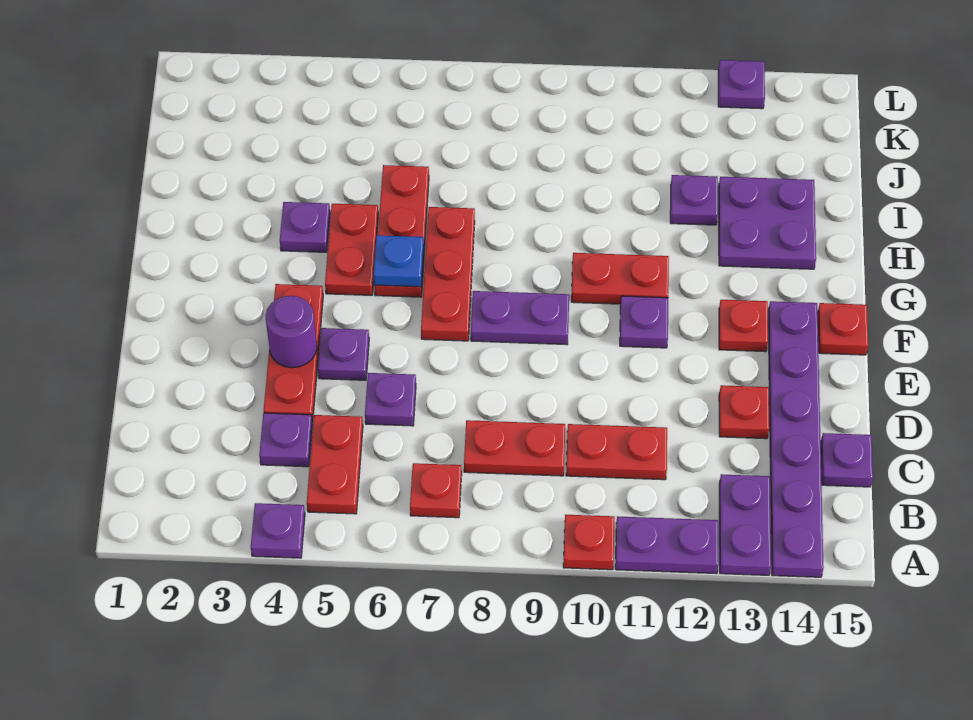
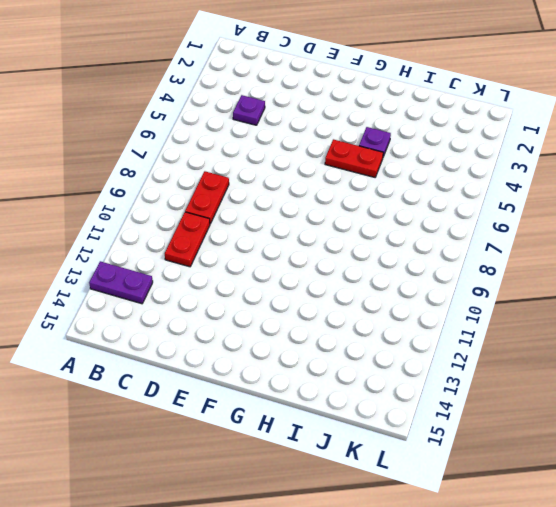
none -> purple 1x1 plate [251,503,305,558]
none -> red 1x1 plate [563,515,615,570]
none -> purple 1x2 plate [615,516,719,574]

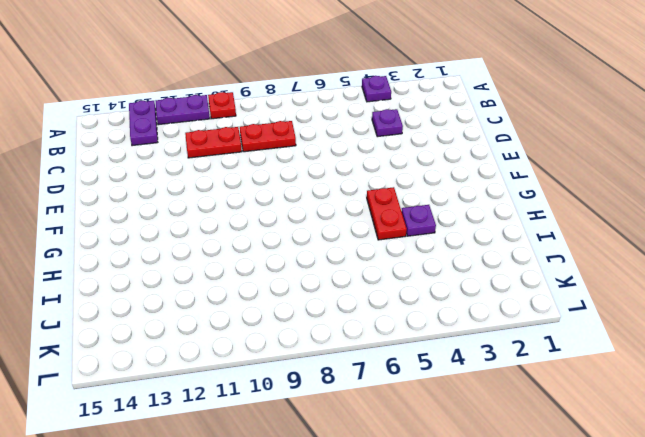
none -> purple 1x6 plate [768,301,824,577]
none -> red 1x2 plate [307,415,363,514]
none -> red 1x1 plate [410,463,462,518]

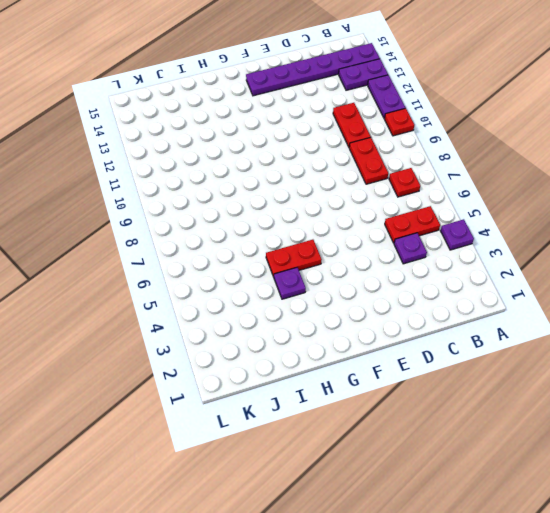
none -> purple 1x1 plate [821,433,873,487]
none -> red 1x3 plate [264,284,323,422]
none -> purple 1x1 plate [365,373,416,426]

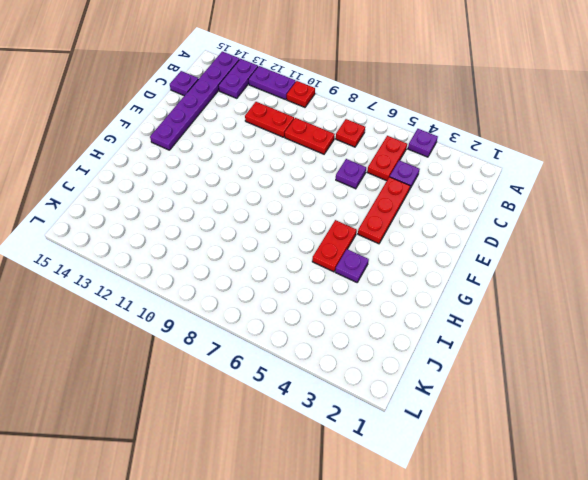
none -> red 1x1 plate [719,385,769,439]
none -> purple 1x1 plate [318,328,369,380]
none -> red 1x3 plate [421,207,475,341]

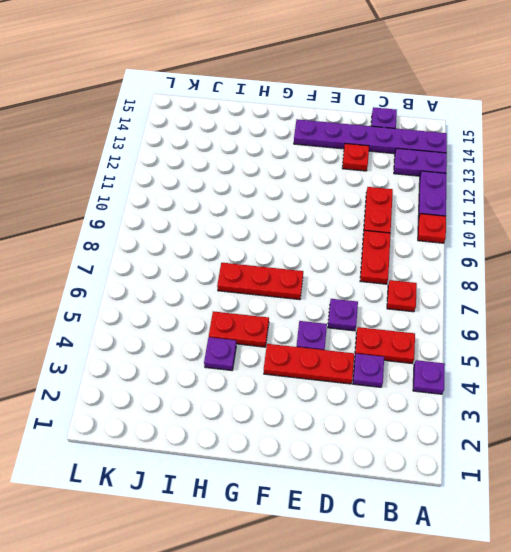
none -> purple 1x2 plate [471,291,569,345]
none -> purple 1x1 plate [620,296,668,348]
none -> red 1x1 plate [719,300,768,352]

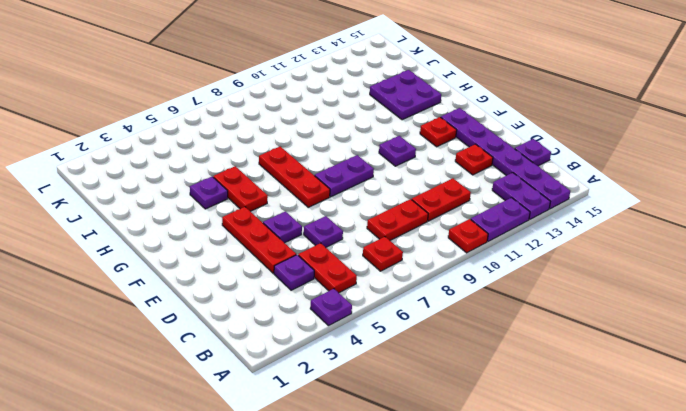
none -> red 1x1 plate [818,303,868,355]
none -> red 1x3 plate [374,165,429,297]
none -> red 1x2 plate [571,253,669,304]

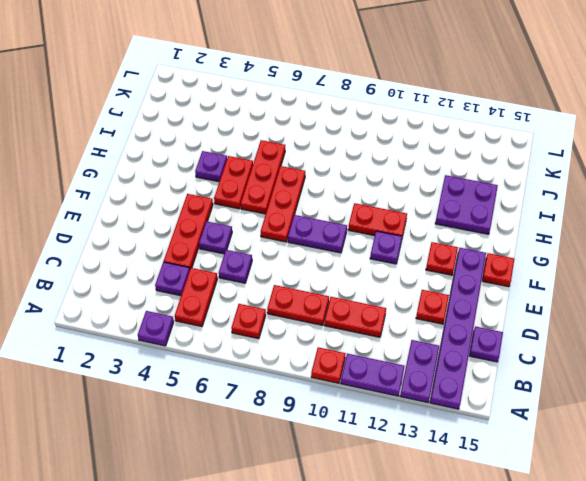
none -> purple 1x1 plate [670,175,718,225]
none -> purple 1x1 plate [718,60,765,109]
none -> purple 1x1 round brick [265,296,317,368]

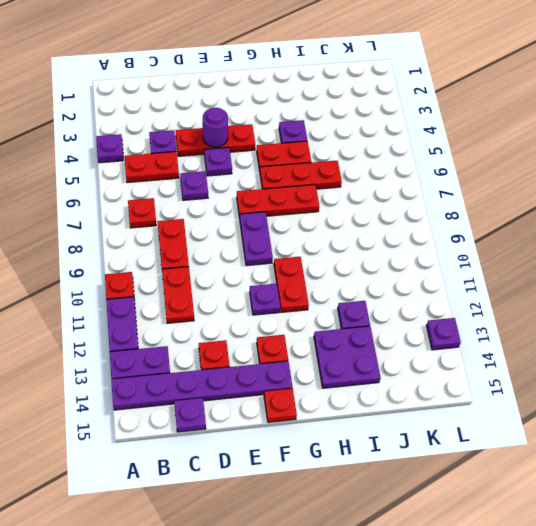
none -> blue 1x1 plate [374,235,424,287]

